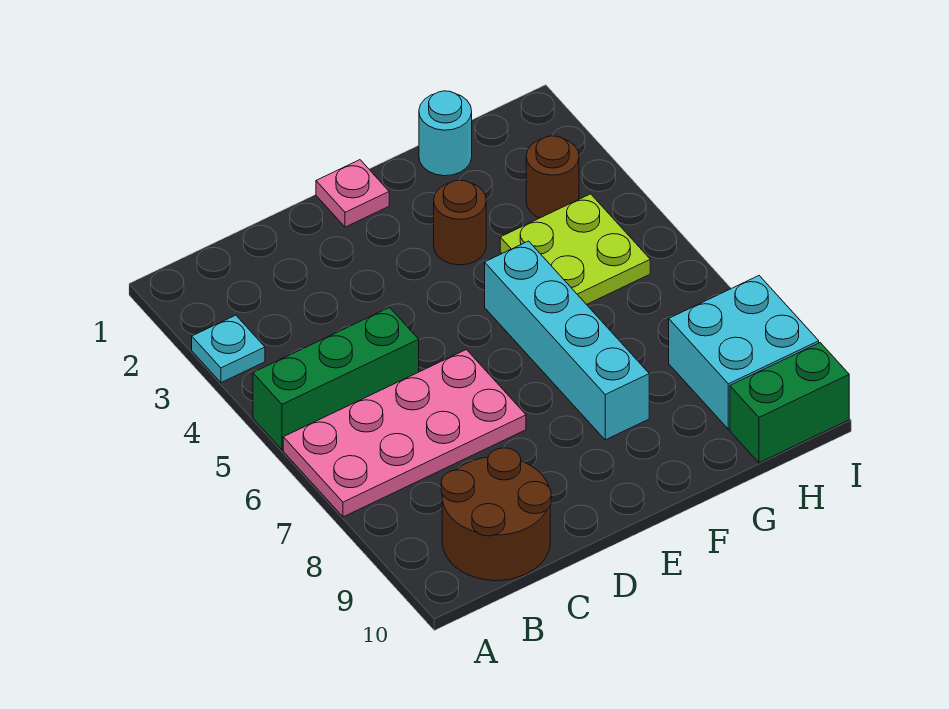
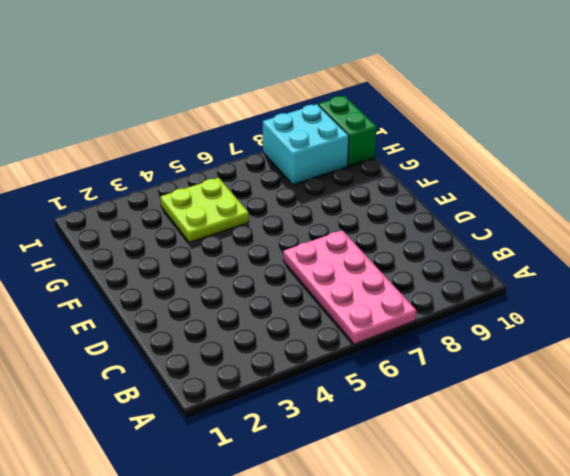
none -> cyan 1x1 plate [192,315,265,383]
none -> green 1x3 brick [253,308,419,450]
none -> brown 2x2 round brick [441,448,551,581]

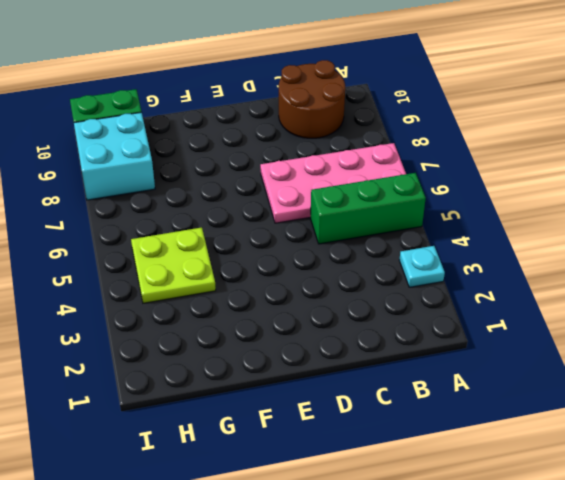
none -> pink 1x1 plate [316,160,389,227]
none -> brown 1x1 round brick [434,180,486,265]
none -> cyan 1x4 brick [485,241,649,440]

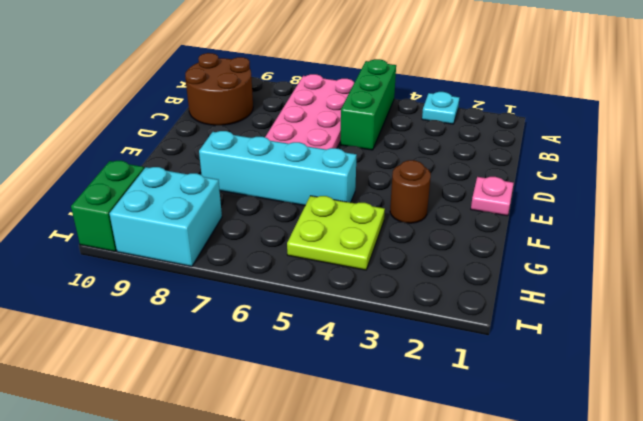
none -> cyan 1x1 round brick [419,91,472,176]
none -> brown 1x1 round brick [526,136,579,218]

